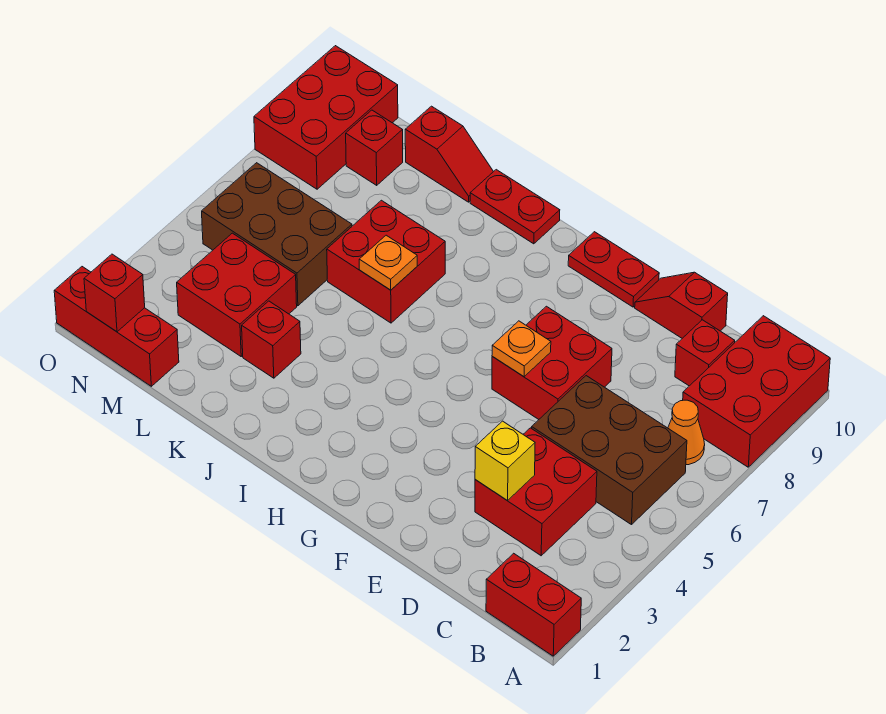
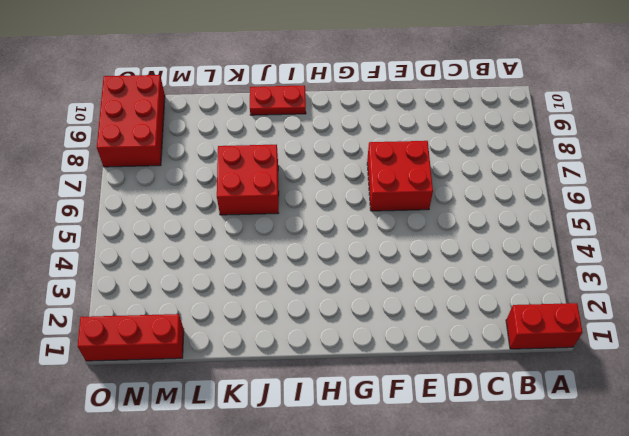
none -> red 2x3 brick [683,316,830,467]
none -> brown 2x3 brick [532,376,687,525]
none -> orange 1x1 cone [668,400,705,465]

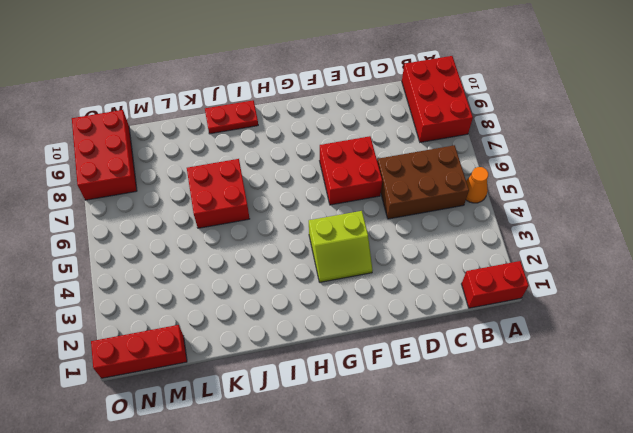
orange 1x1 cone [466,167,488,203] -> orange 1x1 cone moved to [668,400,705,465]
lime 2x2 slope [309,211,373,282] -> none
none -> red 2x2 brick [475,428,597,556]
none -> red 1x1 brick [675,320,735,386]
none -> red 1x2 slope [635,272,728,338]

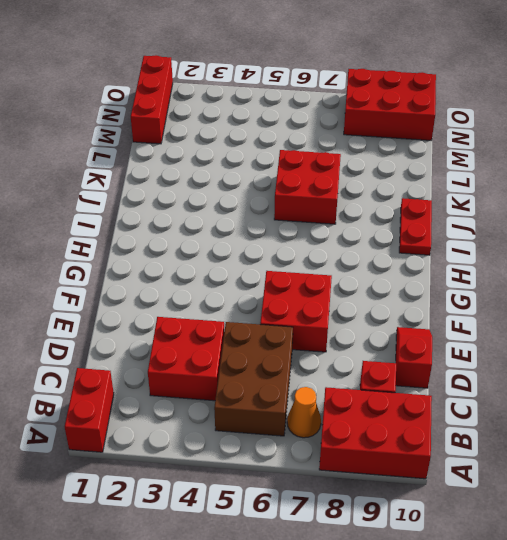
none -> red 1x2 plate [568,232,659,307]
none -> red 1x1 brick [242,301,301,378]
none -> red 1x2 slope [405,106,493,202]

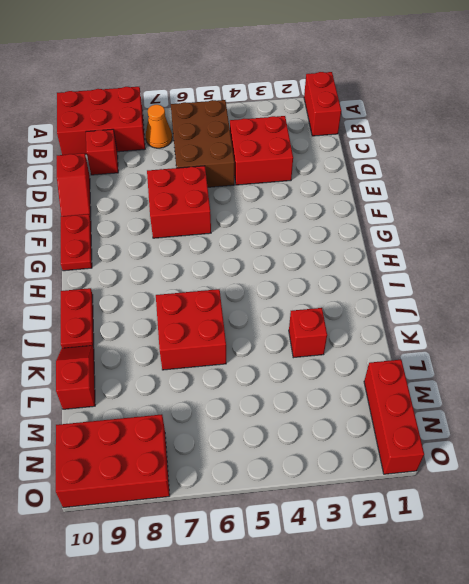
none -> red 2x2 brick [177,233,297,356]
none -> brown 2x3 brick [202,163,352,306]
none -> red 1x1 brick [346,110,403,185]

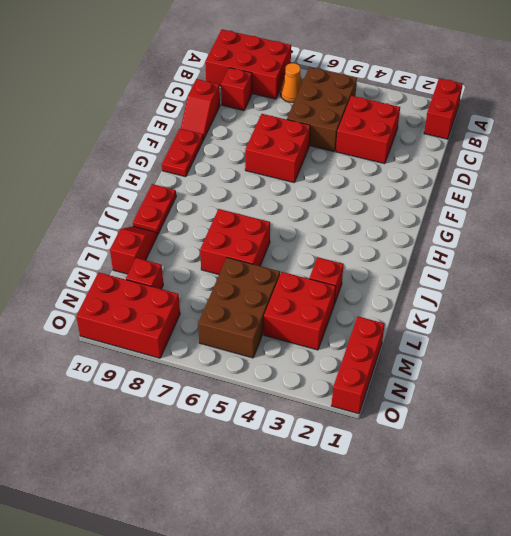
none -> yellow 1x1 brick [475,421,535,500]
none -> orange 1x1 plate [492,321,551,377]
none -> orange 1x1 plate [359,235,417,290]

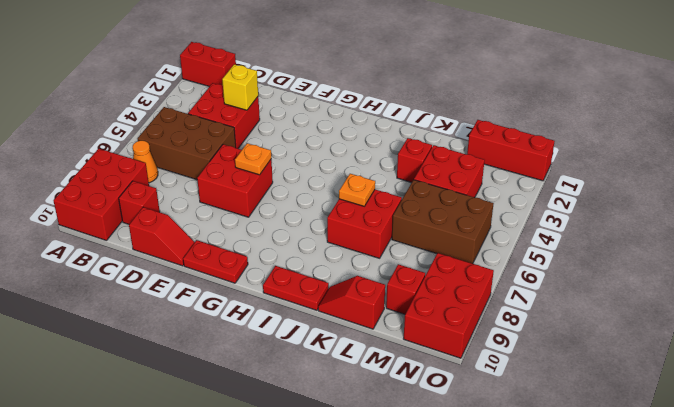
none -> red 1x1 brick [84,254,145,332]

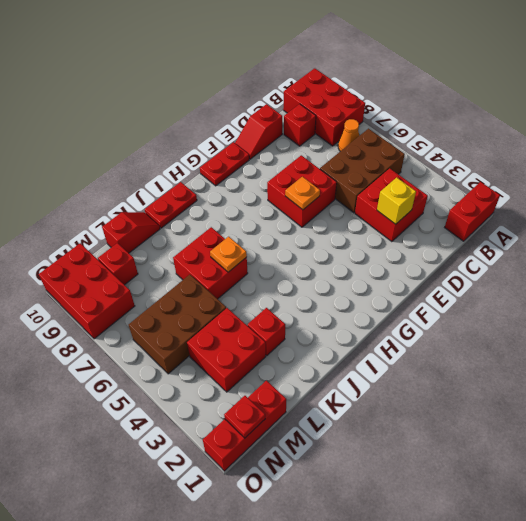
red 1x1 plate [224,396,265,438] -> red 1x1 brick [84,254,145,332]

